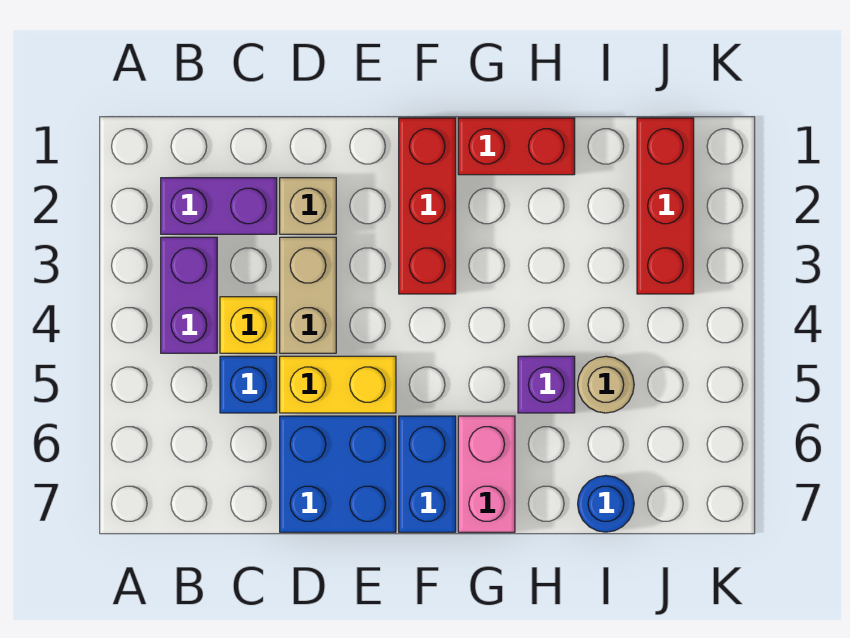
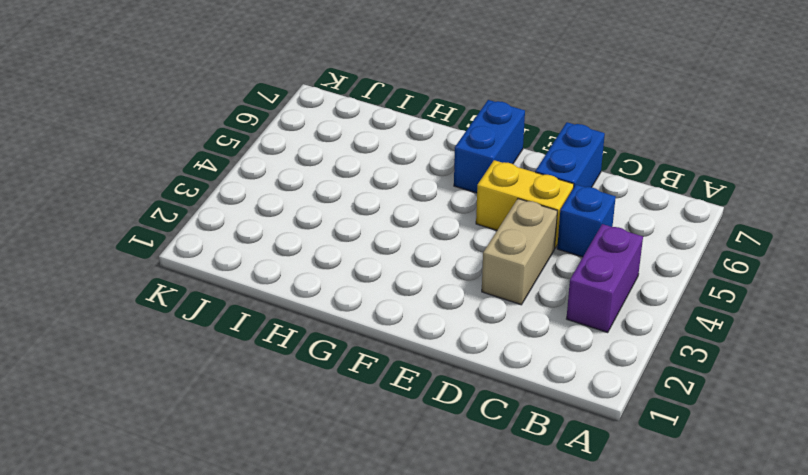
blue 1x2 brick [535,122,605,187] -> blue 2x2 brick [280,416,396,532]
none -> purple 1x2 brick [161,178,277,234]
none -> yellow 1x1 brick [220,297,277,353]
none -> tan 1x1 brick [280,178,336,234]

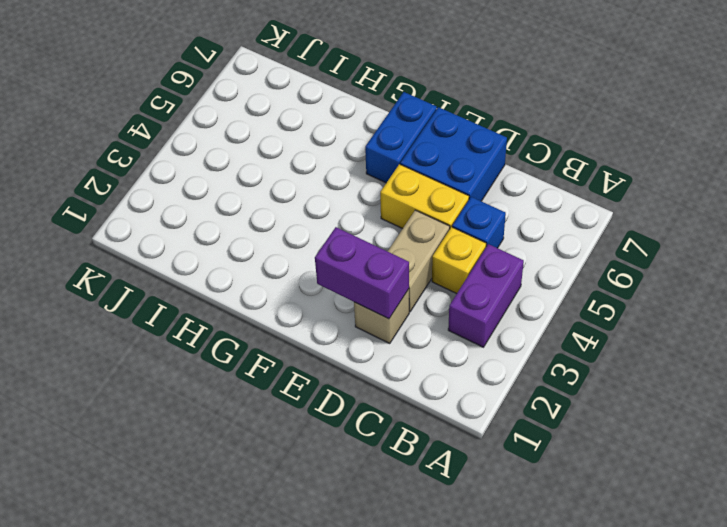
purple 1x2 brick [315,227,409,319] -> purple 1x2 brick moved to [161,178,277,234]
none -> red 1x3 brick [399,118,456,294]
none -> red 1x2 brick [458,118,575,175]
none -> pink 1x2 brick [458,416,515,532]

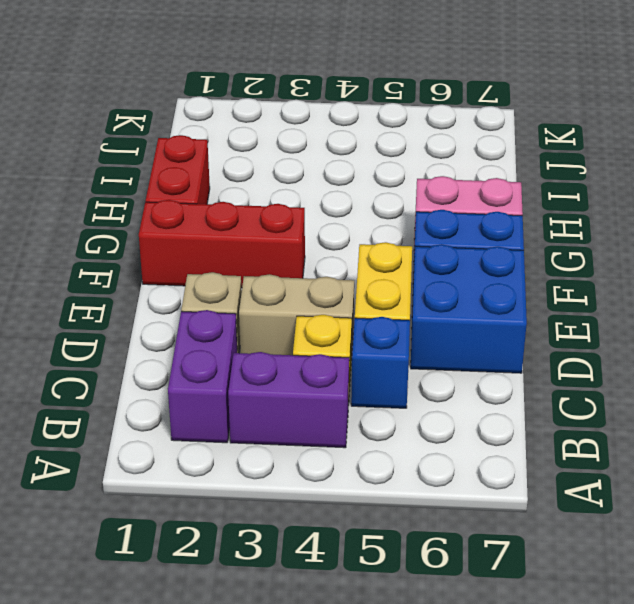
none -> purple 1x1 brick [518,356,575,413]
none -> tan 1x1 round brick [578,356,634,413]
none -> blue 1x1 round brick [578,476,634,532]

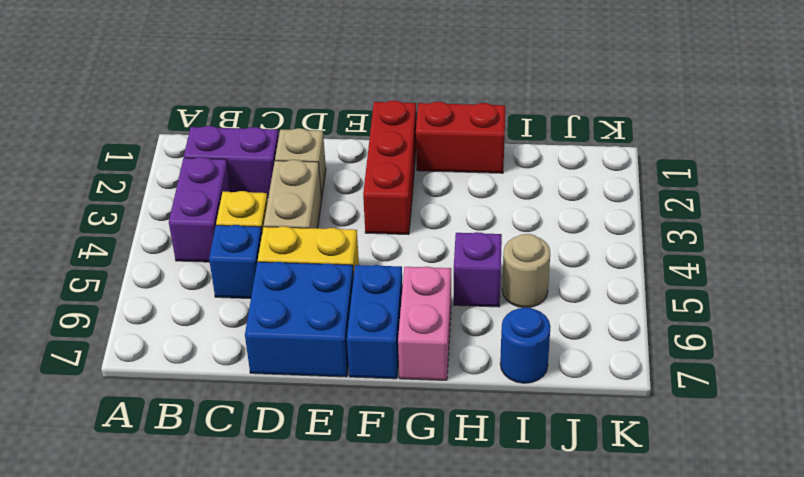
none -> red 1x3 brick [637,118,694,294]

